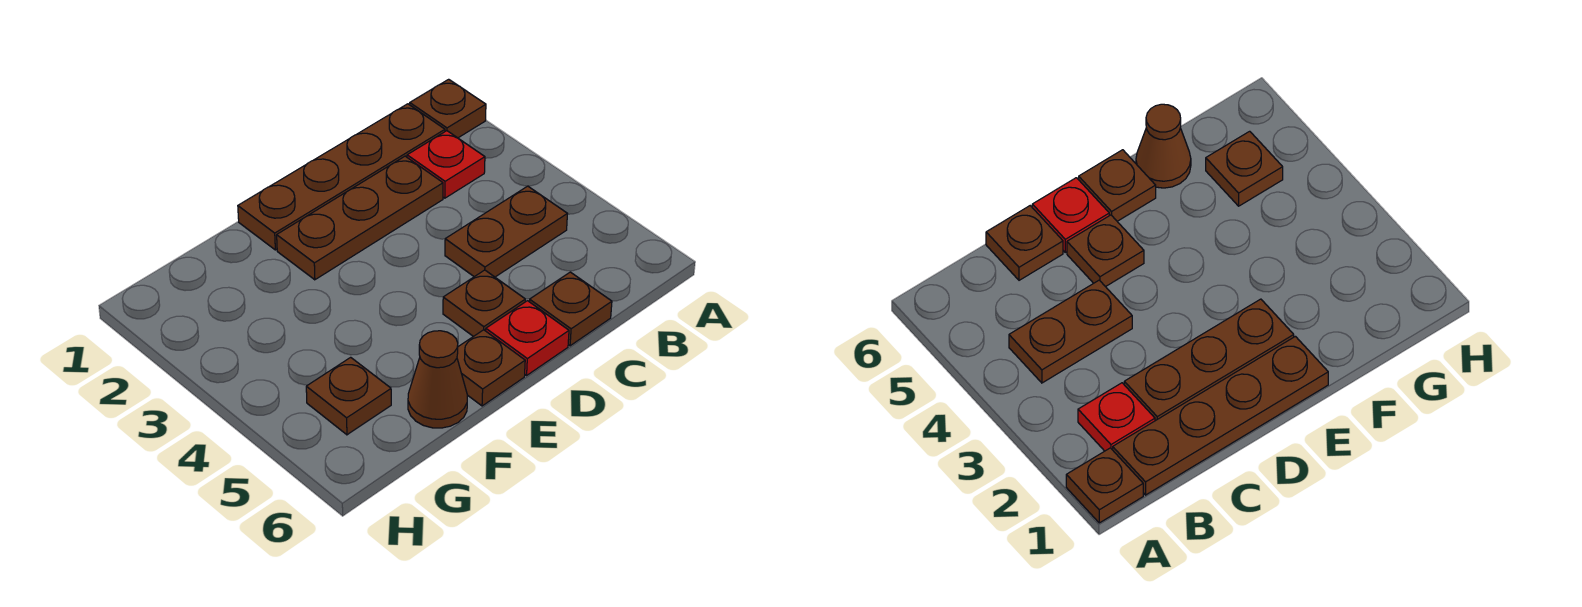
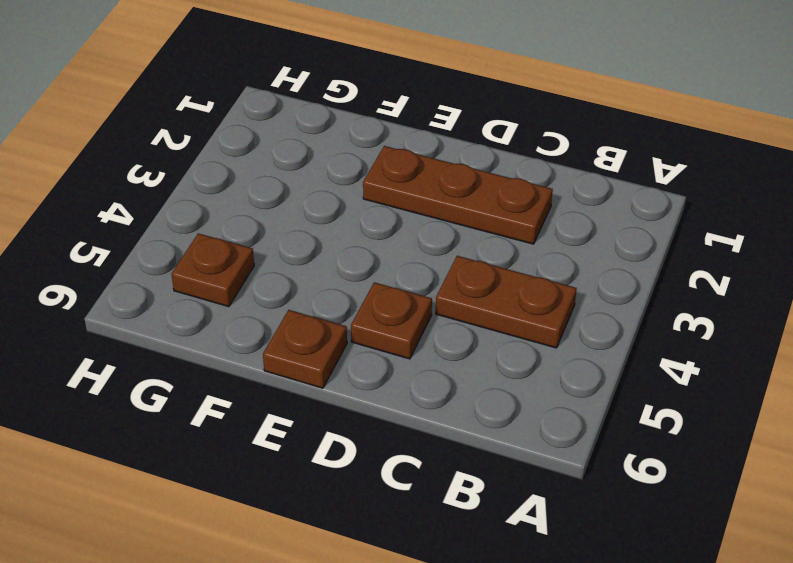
none -> brown 1x1 plate [410,79,486,138]
none -> brown 1x4 plate [238,104,445,250]

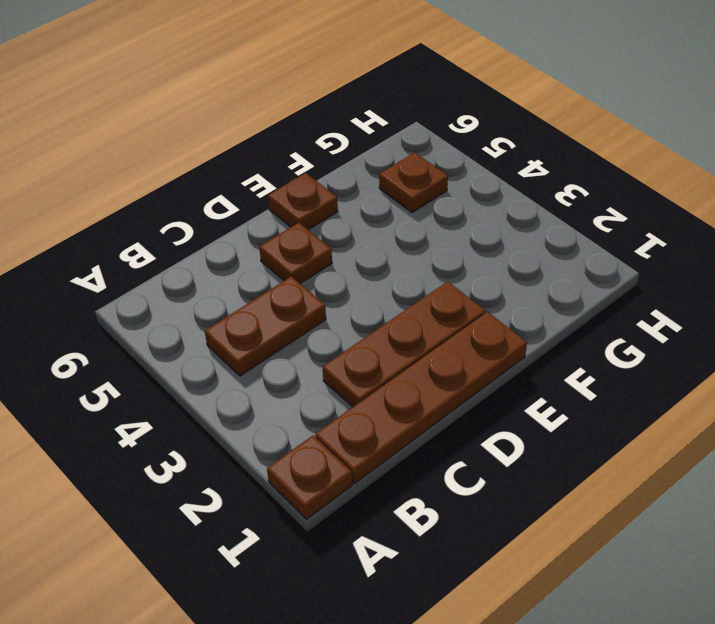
none -> red 1x1 plate [407,131,485,198]
none -> brown 1x1 plate [529,272,612,346]

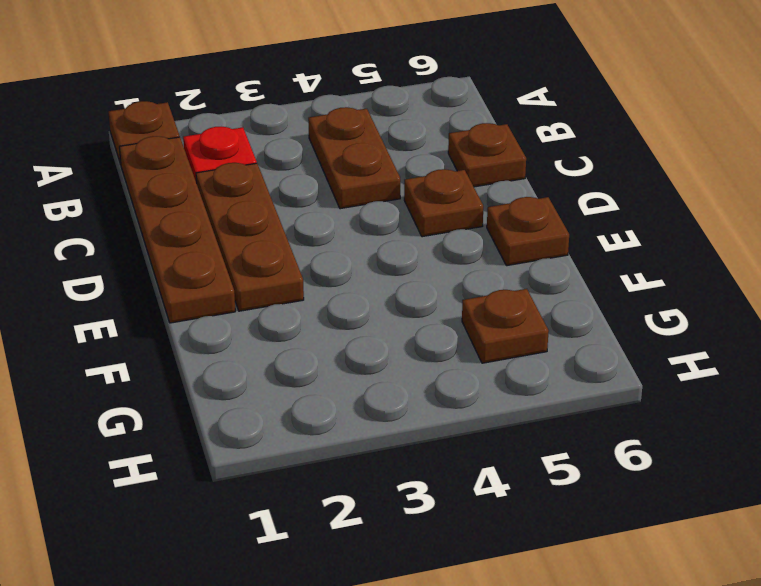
none -> red 1x1 plate [486,301,569,375]
none -> brown 1x1 cone [408,331,467,428]

